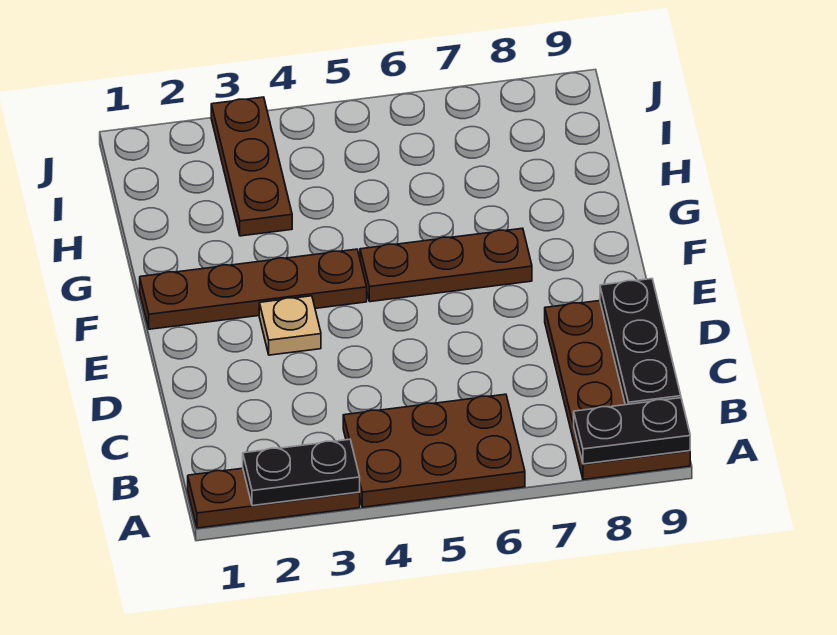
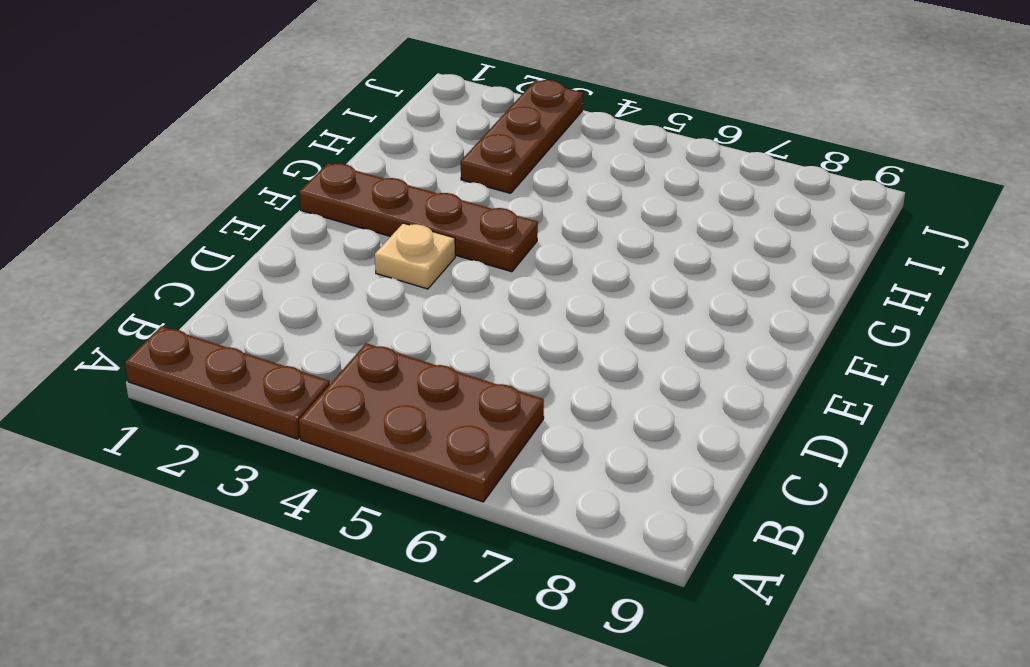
none -> brown 2x4 plate [545,301,690,480]
none -> brown 1x3 plate [360,228,532,302]

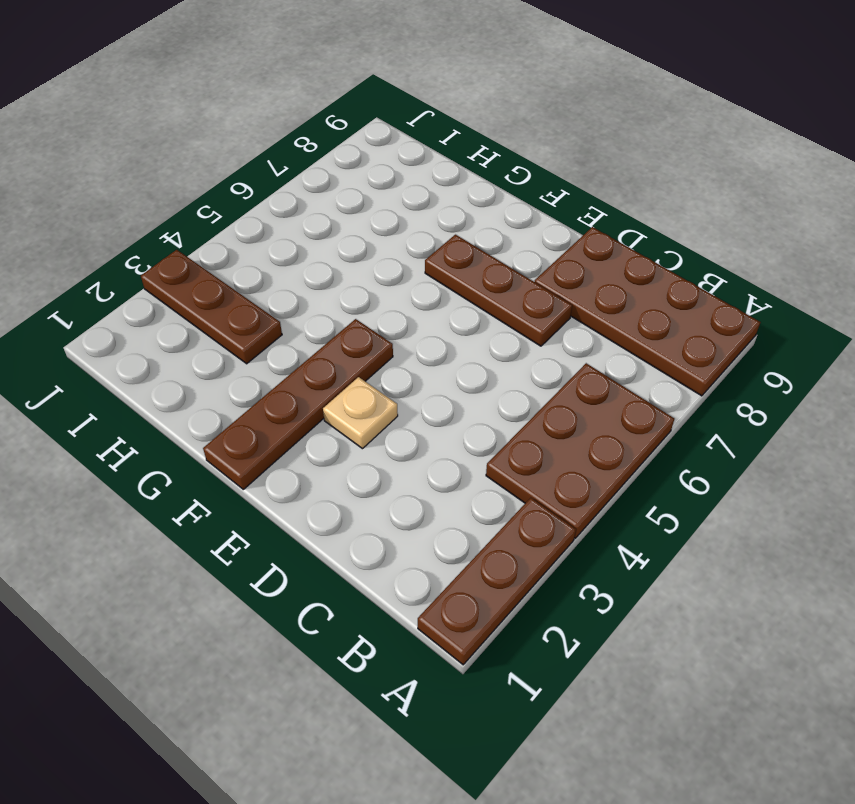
brown 1x3 plate [425,235,572,346] -> brown 1x3 plate turned to [360,228,532,302]
none -> black 1x2 plate [243,439,360,506]
none -> black 1x2 plate [574,398,690,464]

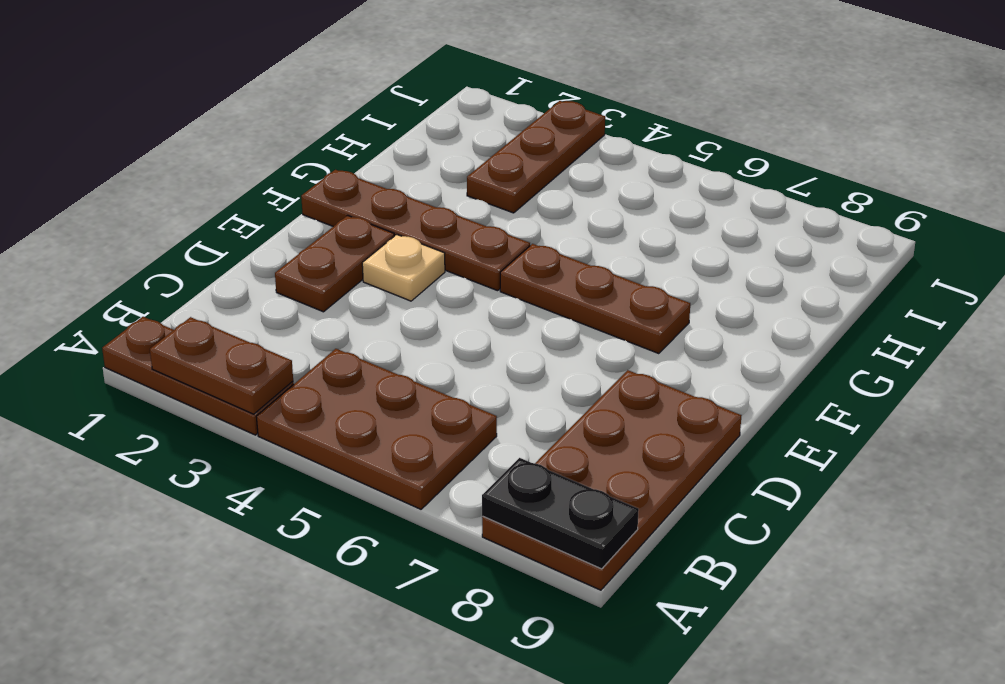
brown 1x2 plate [150,317,293,414] -> black 1x2 plate [243,439,360,506]
brown 1x2 plate [275,215,394,312] -> none
none -> black 1x3 plate [600,279,681,405]

